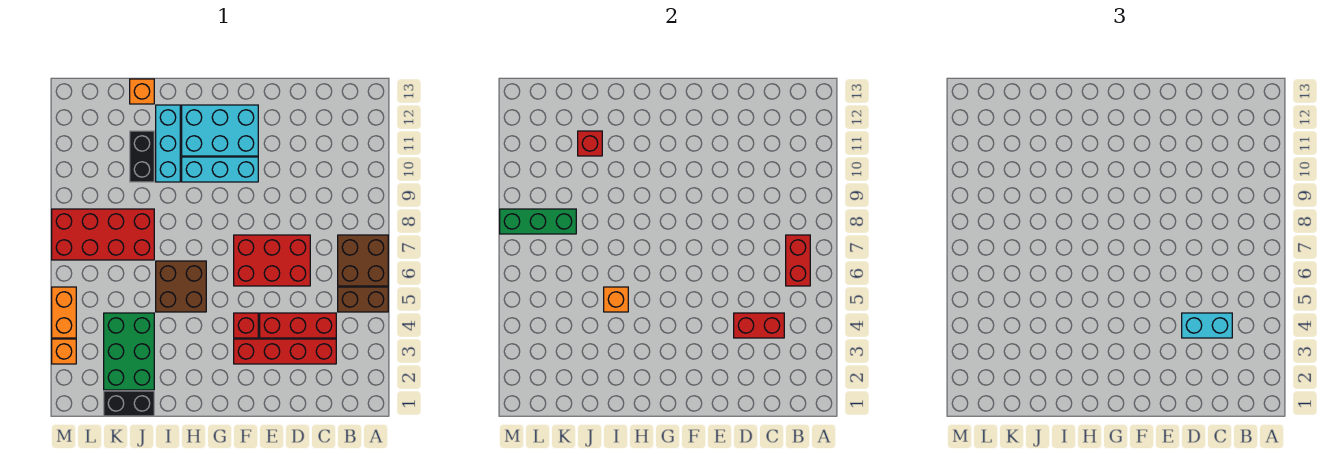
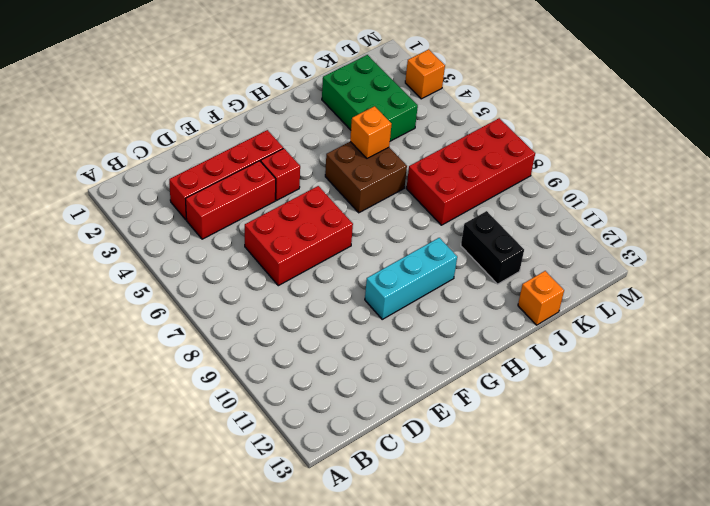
none -> brown 1x2 brick [338,287,388,312]
none -> brown 2x2 brick [338,235,388,286]
none -> cyan 2x3 brick [182,105,258,156]

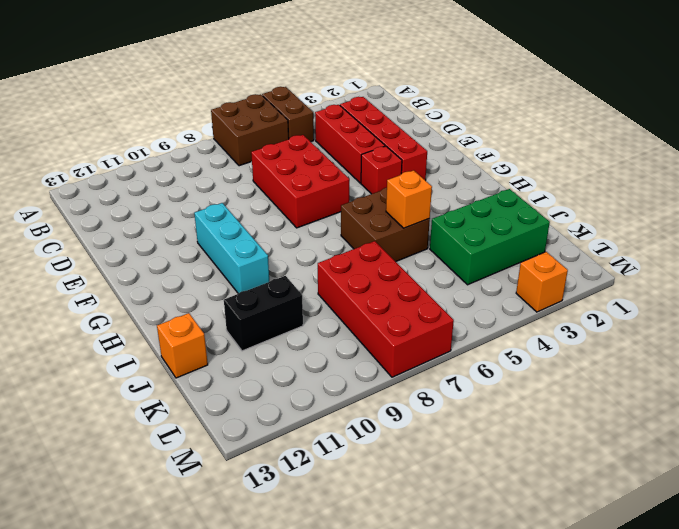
none -> cyan 2x3 brick [182,105,258,156]
none -> cyan 1x3 brick [156,105,180,182]
none -> black 1x2 brick [104,391,154,416]

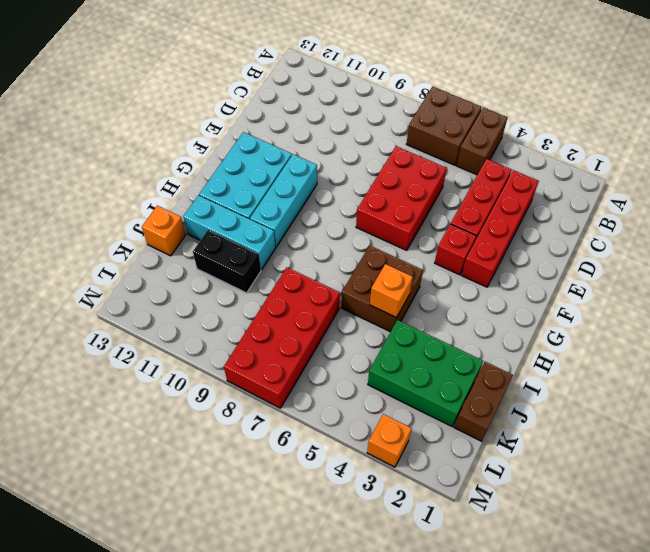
brown 1x2 brick [454,362,513,441] -> black 1x2 brick [104,391,154,416]
none -> orange 1x2 brick [52,287,76,338]
none -> red 1x2 brick [786,235,810,286]
none -> red 1x2 brick [734,313,784,338]

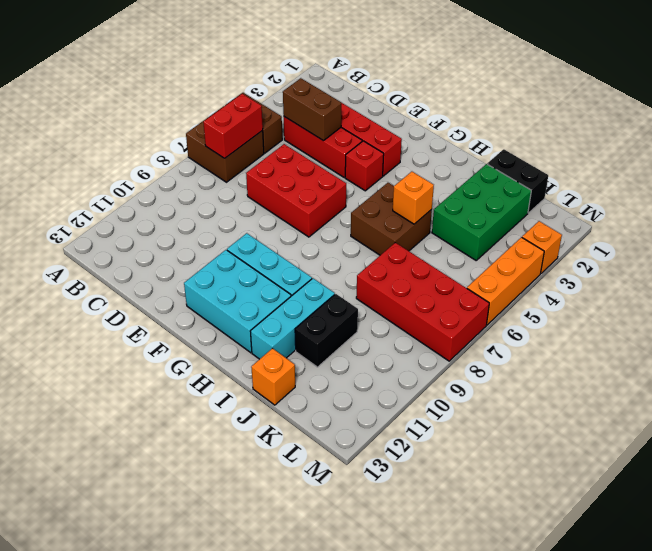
brown 1x2 brick [283,78,341,141] -> red 1x2 brick [734,313,784,338]
orange 1x3 brick [467,237,544,325] -> orange 1x2 brick [52,287,76,338]
none -> red 1x1 brick [578,131,602,156]
none -> green 1x3 brick [500,209,576,234]
none -> cyan 1x2 brick [1182,313,1232,338]

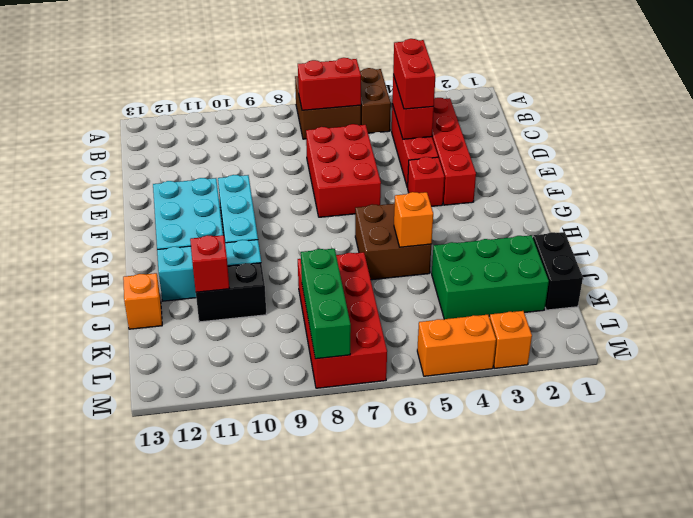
red 1x2 brick [393,39,435,109] -> cyan 1x2 brick [1182,313,1232,338]

